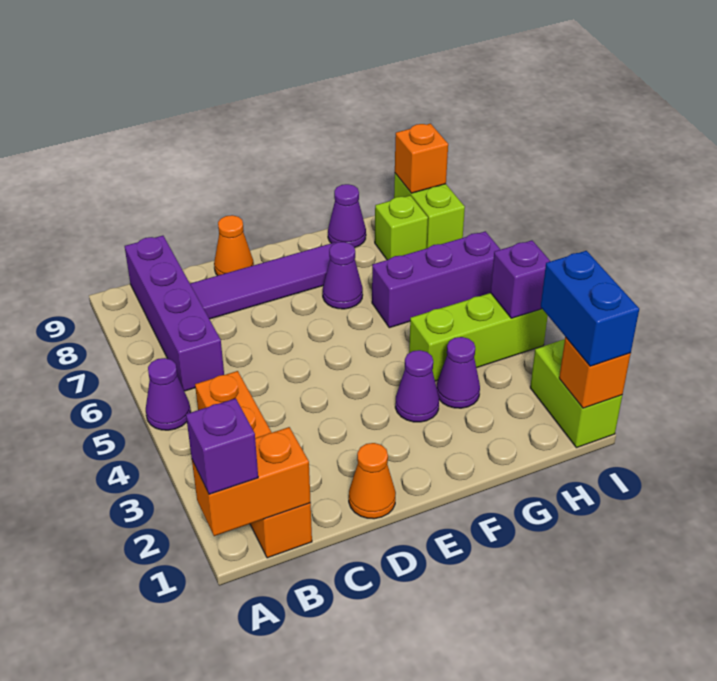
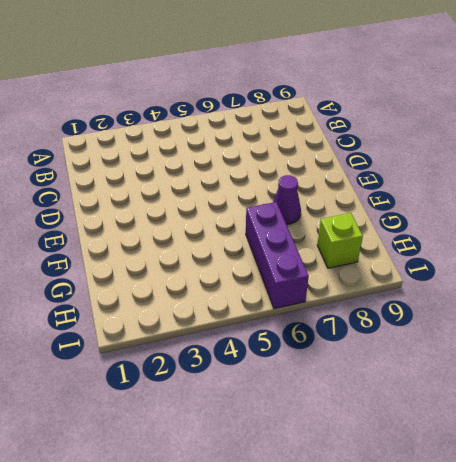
none -> purple 1x1 cone [146,358,191,430]
none -> orange 1x4 brick [195,371,312,558]
none -> purple 1x4 brick [125,236,224,391]

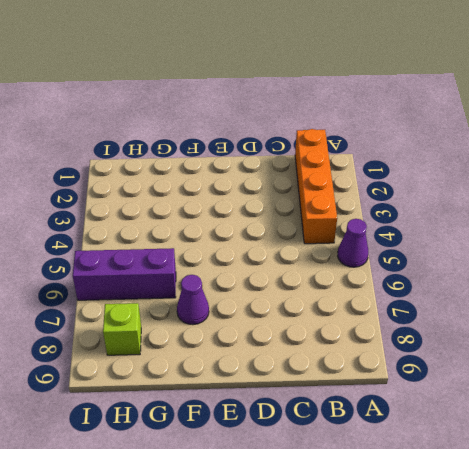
none -> purple 1x4 brick [125,236,224,391]
none -> purple 1x4 tile [190,242,336,319]
none -> orange 1x1 cone [349,443,396,519]

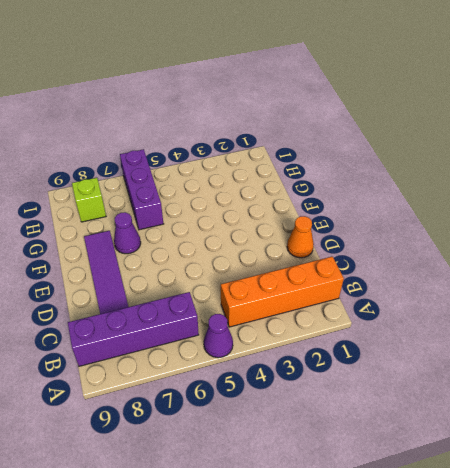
none -> orange 1x1 cone [214,215,254,276]
none -> purple 1x1 cone [395,350,439,422]
none -> purple 1x1 cone [437,337,480,408]

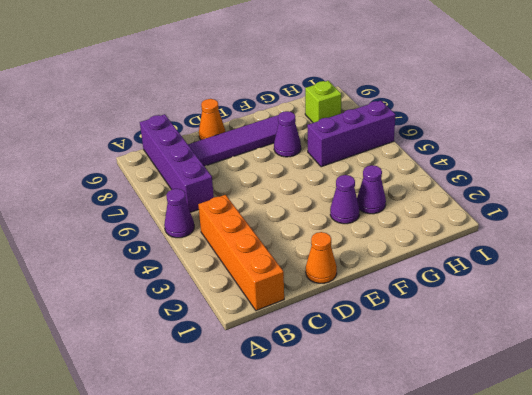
none -> lime 1x3 brick [409,293,548,381]
none -> purple 1x1 cone [328,184,366,248]
none -> lime 1x2 brick [530,339,622,448]

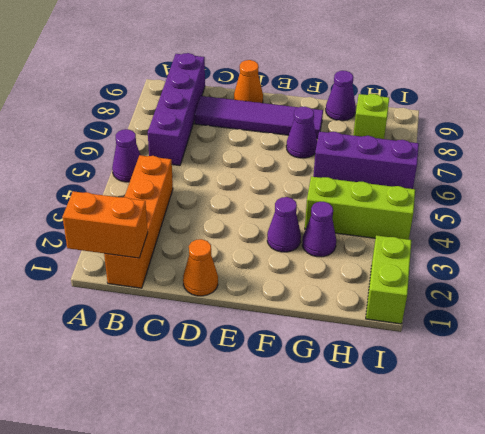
none -> lime 1x2 brick [394,173,465,248]
none -> orange 1x1 brick [559,337,631,408]
none -> purple 1x1 brick [491,240,550,318]

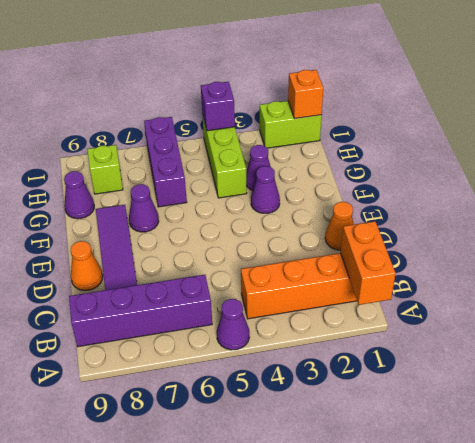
none -> lime 1x2 brick [394,173,465,248]
none -> orange 1x1 brick [395,124,448,193]
none -> purple 1x1 brick [186,398,258,494]

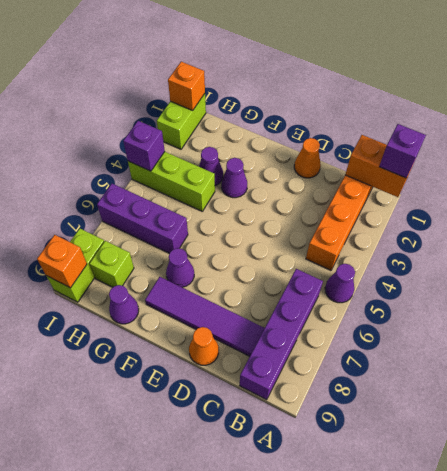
none -> blue 1x2 brick [541,251,639,366]

